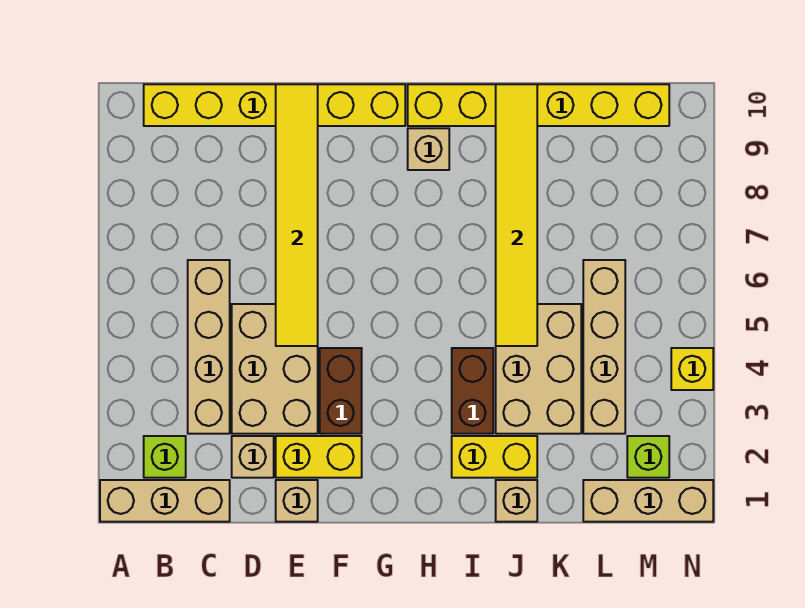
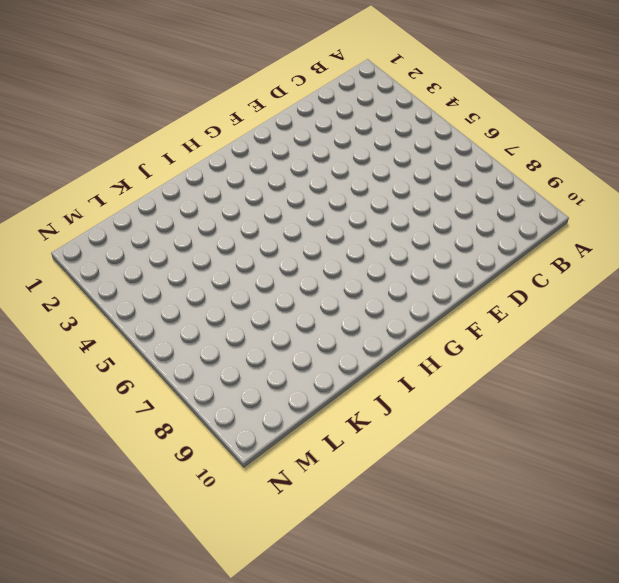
none -> tan 1x3 brick [100,480,230,522]
none -> lime 1x1 brick [144,436,186,478]
none -> yellow 1x6 brick [144,84,405,126]

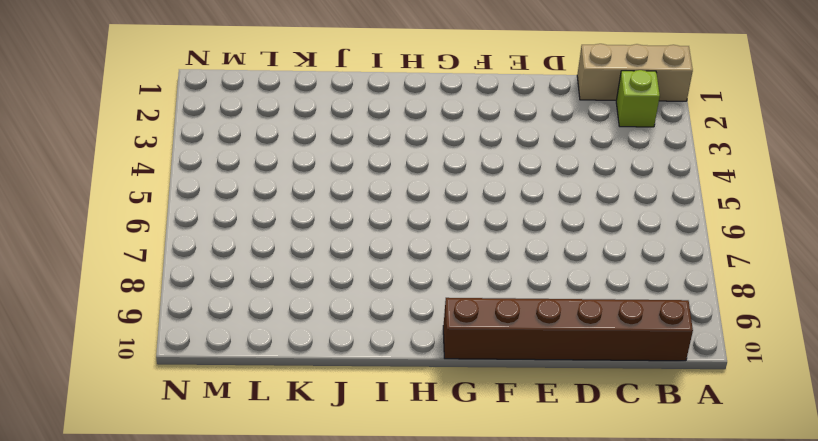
brown 1x6 brick [443,298,693,361] -> yellow 1x6 brick [144,84,405,126]
none -> tan 1x4 brick [188,260,230,434]
none -> tan 1x1 brick [232,436,274,478]
none -> tan 2x3 brick [232,304,318,434]

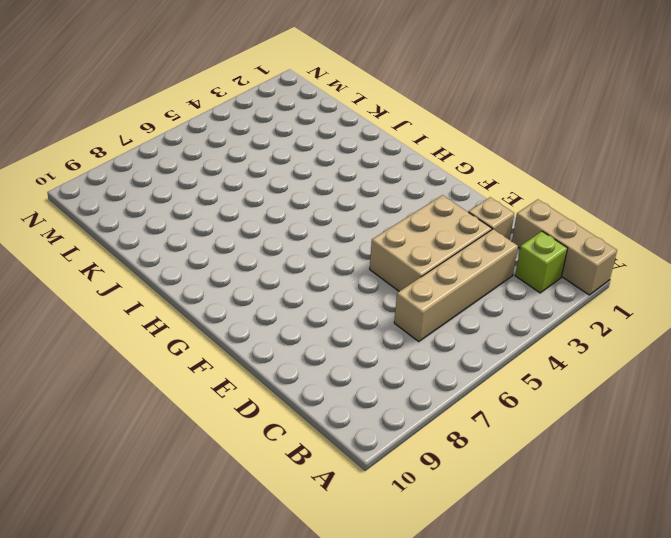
none -> yellow 1x6 brick [144,84,405,126]
none -> tan 1x1 brick [276,480,318,522]
none -> yellow 1x2 brick [276,436,362,478]

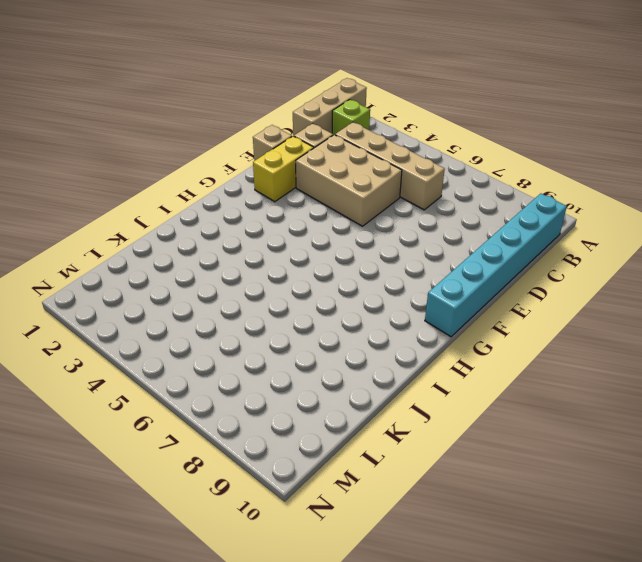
cyan 1x6 brick [425,194,567,337] -> yellow 1x6 brick [144,84,405,126]
none -> brown 1x2 brick [320,348,362,434]
none -> tan 1x1 brick [408,128,449,170]
none -> yellow 1x6 brick [408,84,669,126]

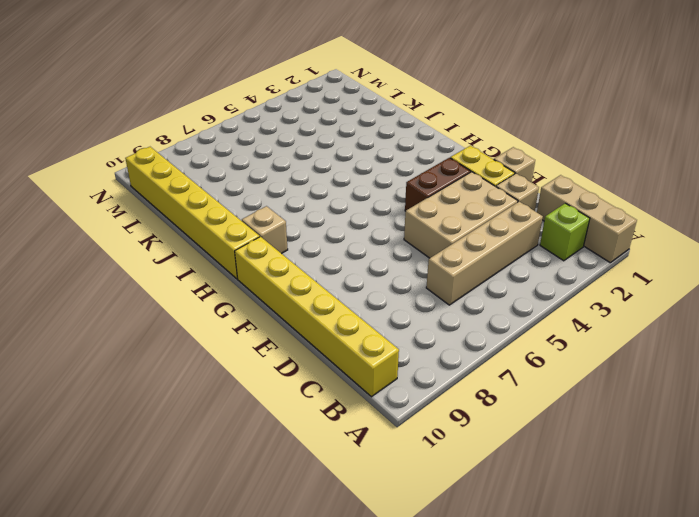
none -> yellow 1x2 brick [452,436,537,478]
none -> brown 1x2 brick [452,348,493,434]
none -> tan 1x1 brick [496,480,537,522]

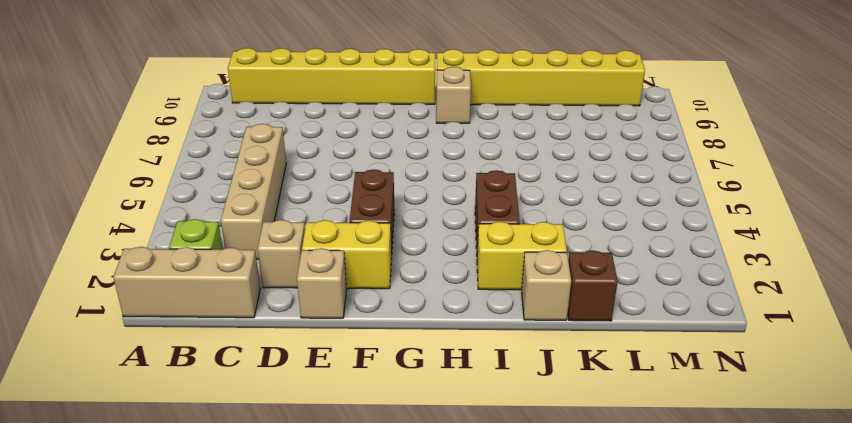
brown 1x1 brick [568,250,618,321] -> none
none -> tan 2x3 brick [232,304,318,434]
none -> tan 2x3 brick [496,304,581,434]
none -> tan 1x3 brick [583,480,713,522]

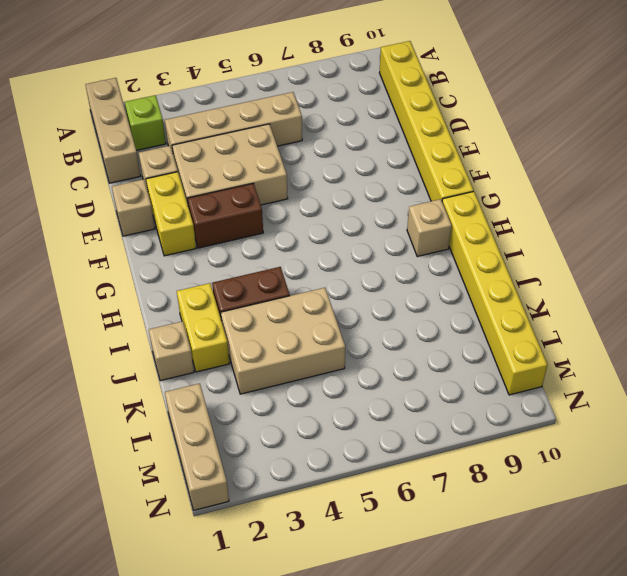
none -> tan 1x4 brick [583,260,625,434]
none -> lime 1x1 brick [627,436,669,478]
none -> yellow 1x1 brick [671,348,713,390]

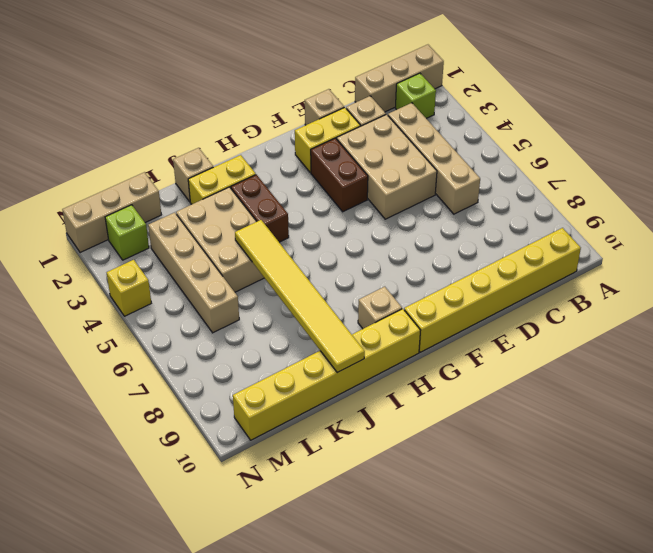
none -> yellow 1x6 tile [276,84,318,346]

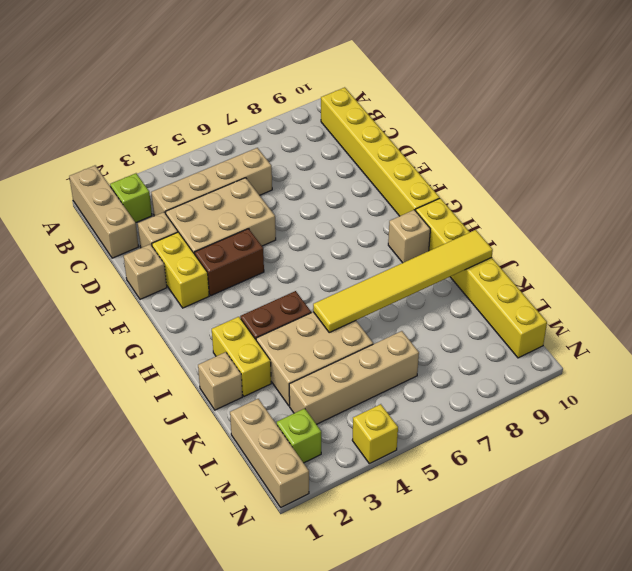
none -> yellow 1x6 tile [276,84,318,346]

